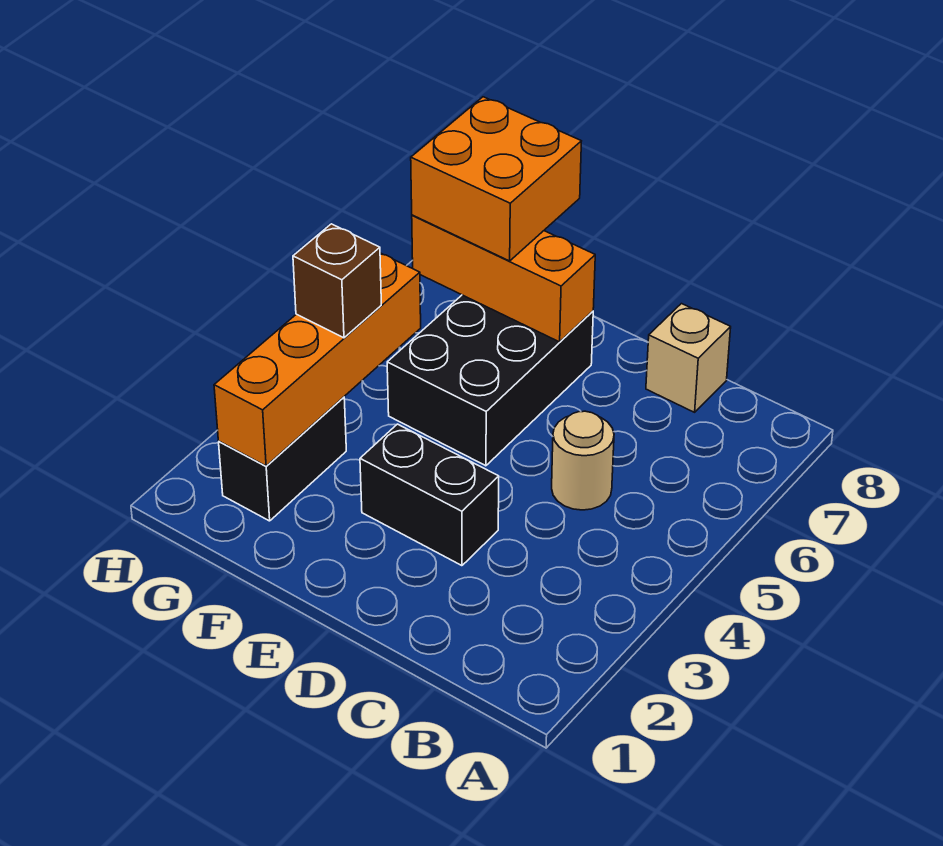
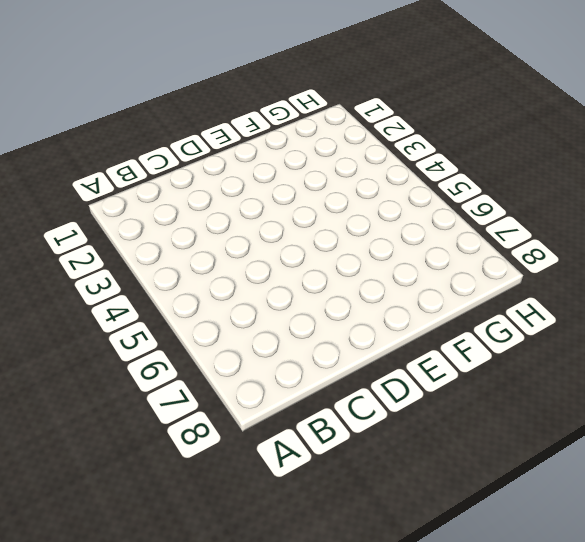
none -> tan 1x1 round brick [552,411,614,510]
none -> tan 1x1 brick [646,304,731,412]

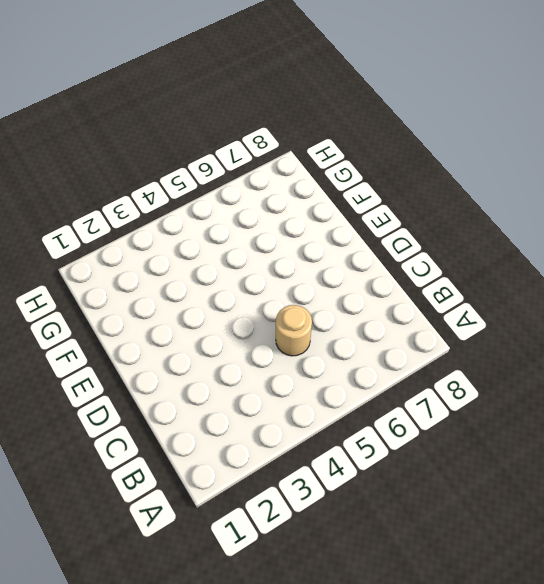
none -> tan 1x1 brick [646,304,731,412]
none -> black 1x2 brick [360,424,499,566]

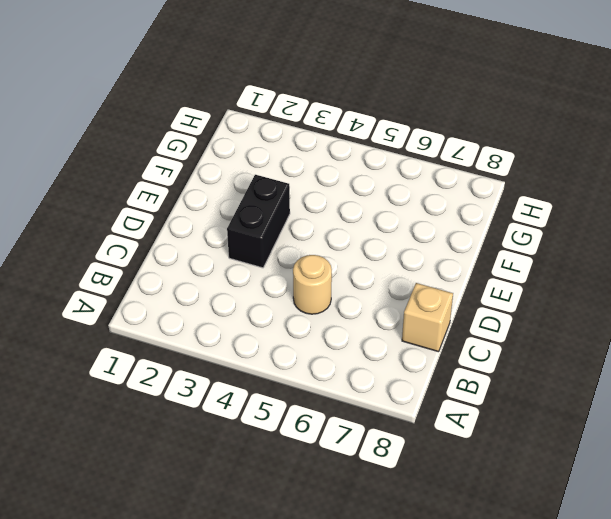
none -> black 2x3 brick [387,295,593,466]
none -> black 1x2 brick [219,397,346,521]

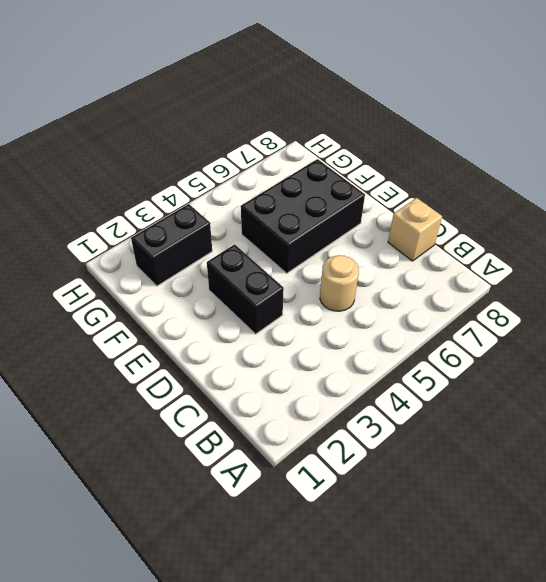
none -> orange 1x3 brick [412,215,595,342]
none -> orange 1x4 brick [214,253,421,466]

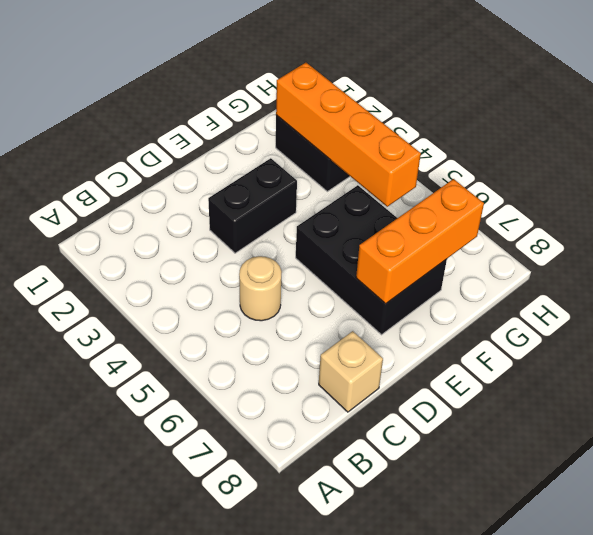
none -> orange 2x2 brick [411,97,581,261]
none -> brown 1x1 brick [293,224,381,338]

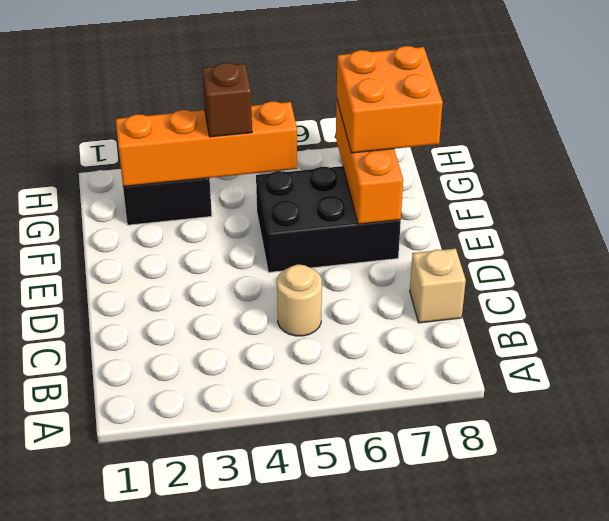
none -> black 1x2 brick [360,424,499,566]

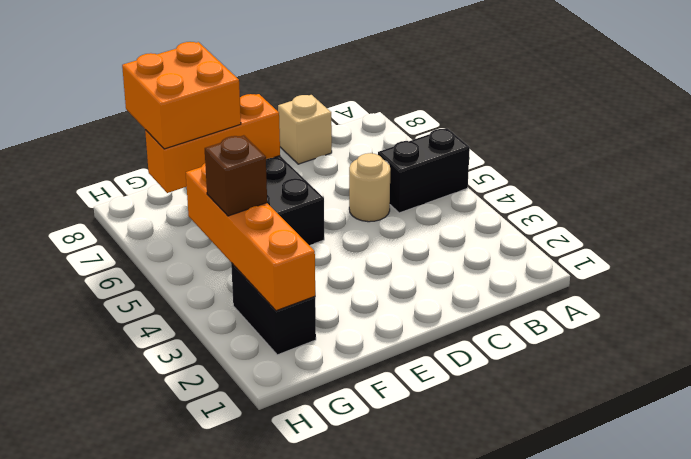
black 1x2 brick [378,128,470,213] -> black 1x2 brick moved to [360,424,499,566]

